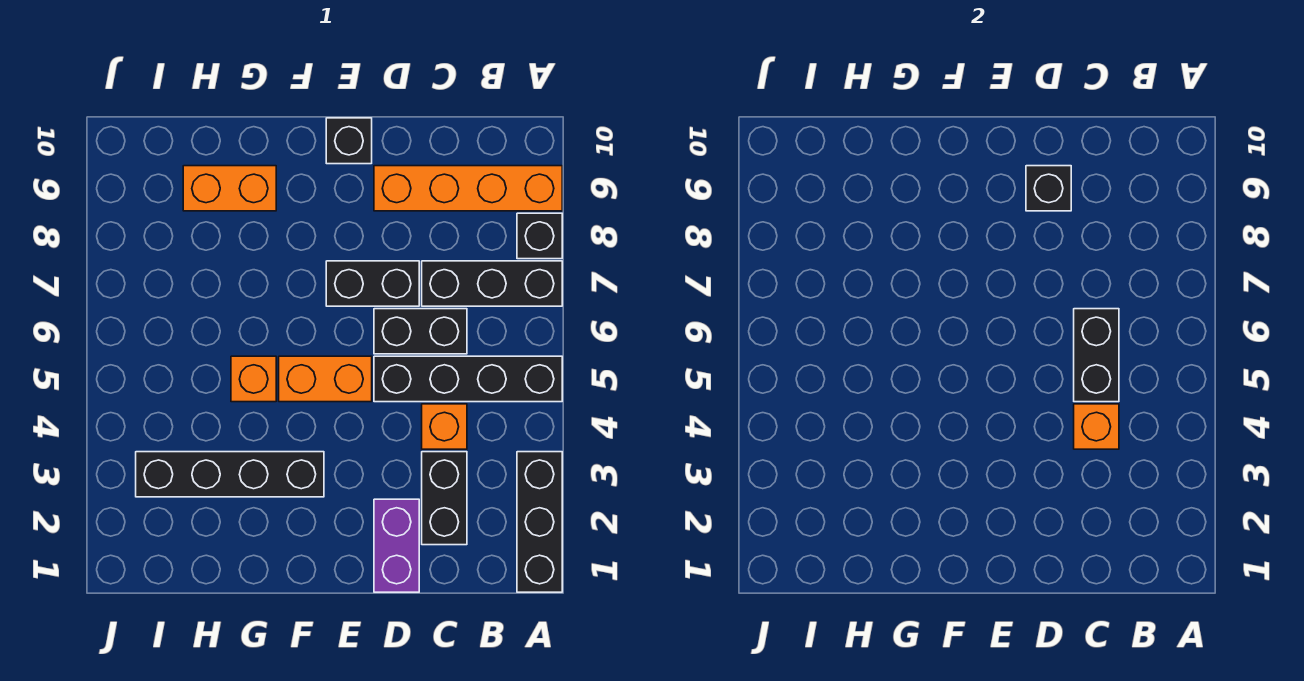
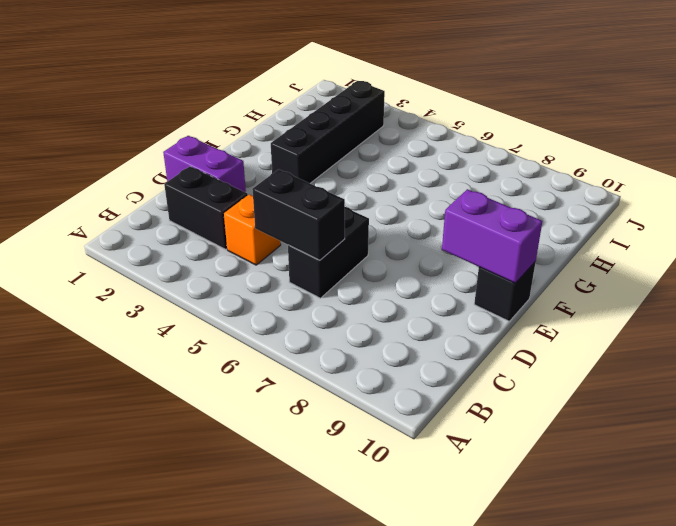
purple 1x2 brick [442,189,542,283] -> none
none -> black 1x3 brick [517,452,562,592]
none -> black 1x4 brick [374,356,562,402]
none -> black 1x3 brick [422,261,562,306]

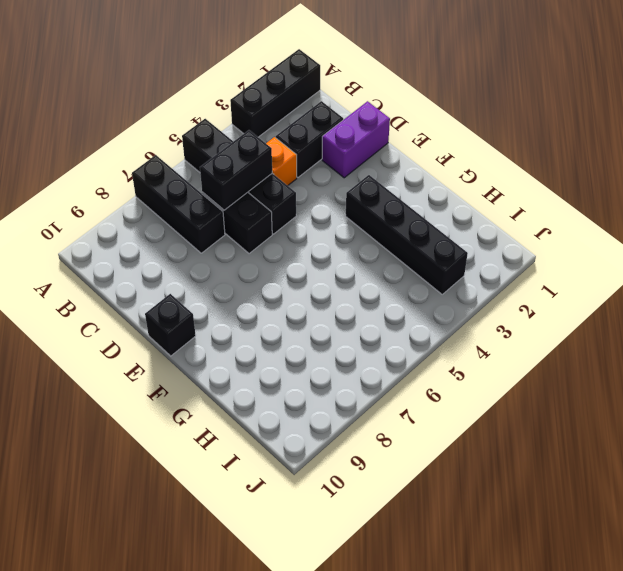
none -> black 1x1 brick [517,213,562,259]
none -> orange 1x4 brick [374,166,562,211]
none -> black 1x2 brick [326,261,419,306]

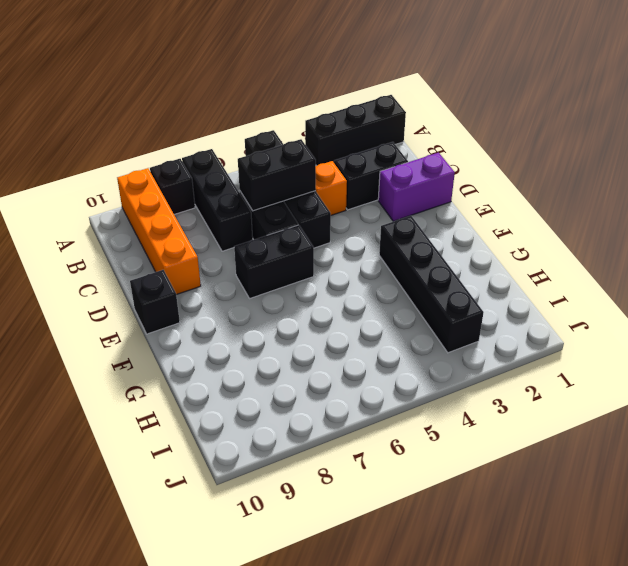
black 1x2 brick [234,225,314,298] -> black 1x2 brick turned to [326,261,419,306]
none -> orange 1x2 brick [279,356,372,402]
none -> orange 1x1 brick [231,356,276,402]
none -> orange 1x2 brick [183,166,276,211]

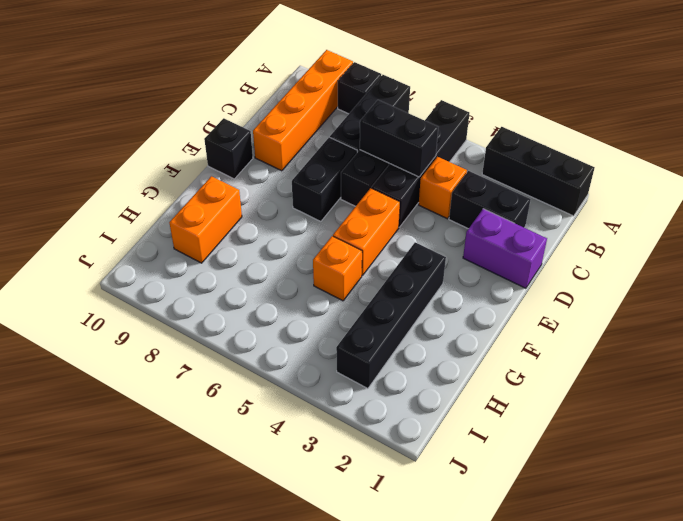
none -> orange 1x1 brick [1074,404,1119,449]
none -> black 1x1 brick [1026,166,1071,211]

